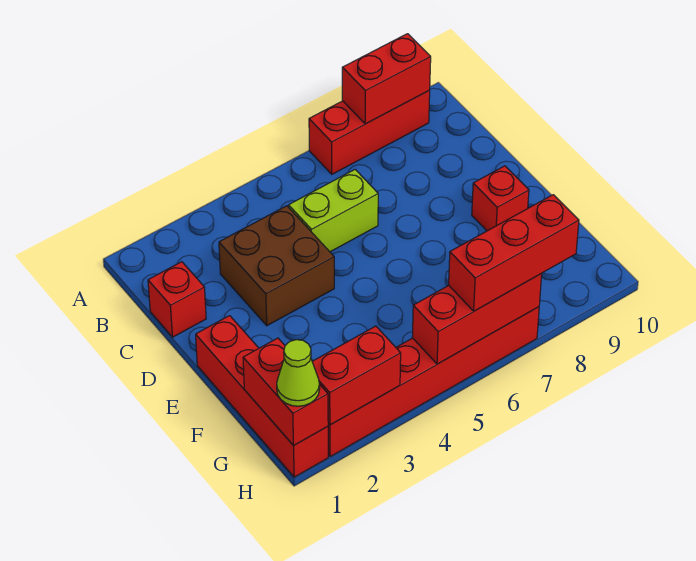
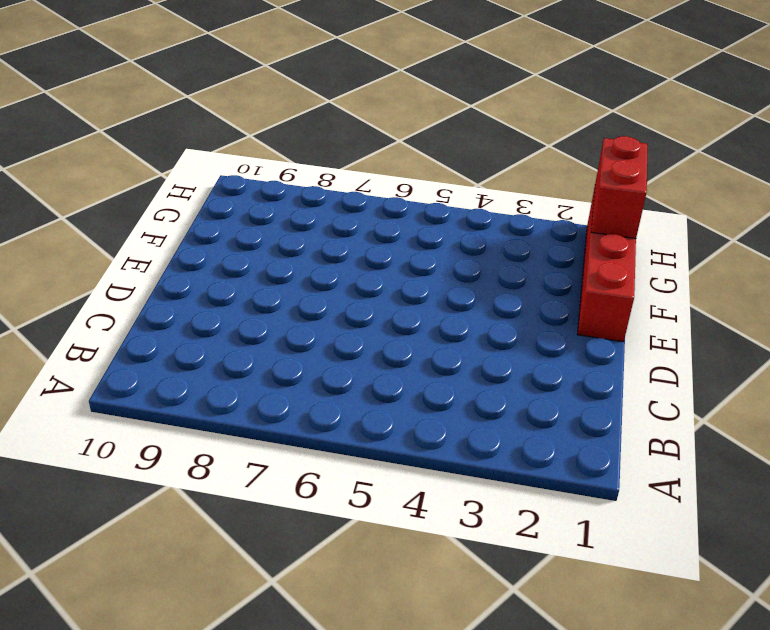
none -> red 1x3 brick [309,90,430,174]
none -> red 1x1 brick [148,262,206,337]
none -> brown 2x2 brick [219,206,334,326]

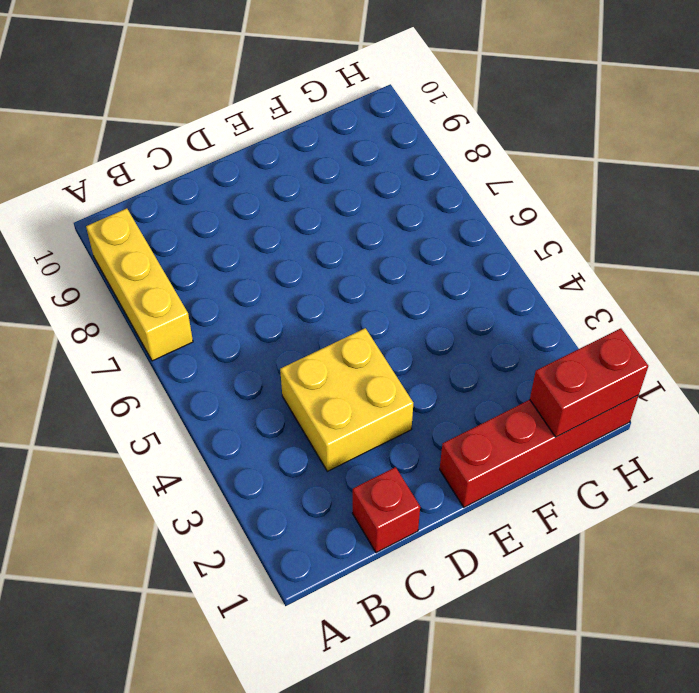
yellow 1x3 brick [86,208,193,361] -> red 1x3 brick [309,90,430,174]
yellow 2x2 brick [280,328,413,471] -> brown 2x2 brick [219,206,334,326]
none -> lime 1x2 brick [289,170,378,252]
none -> red 1x1 brick [472,166,529,231]
none -> red 1x6 brick [328,307,539,456]

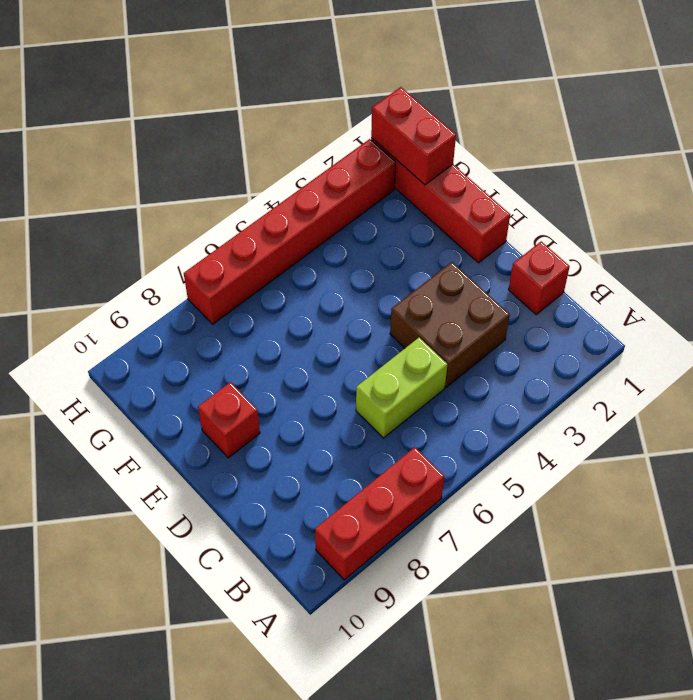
none -> red 1x2 brick [342,34,431,124]
none -> red 1x2 brick [312,326,401,425]
none -> red 1x3 brick [412,274,542,364]

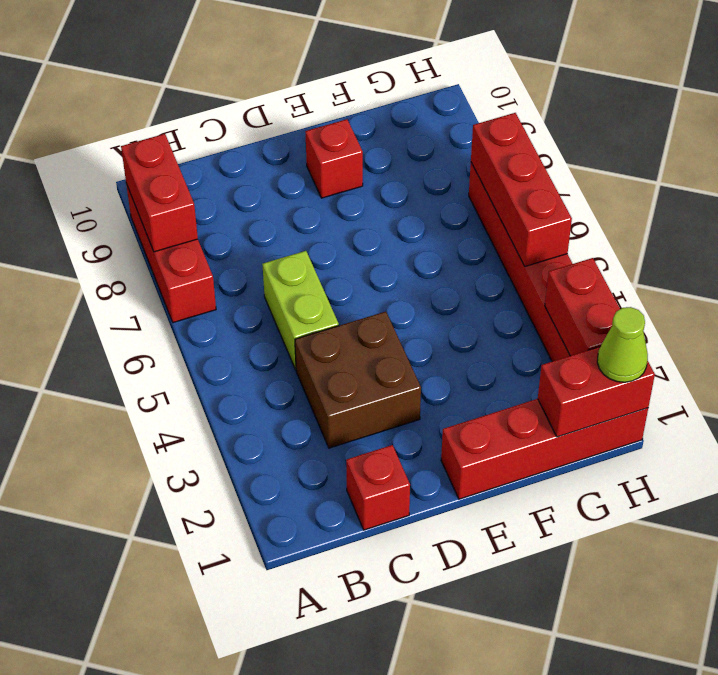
none -> red 1x3 brick [449,195,579,311]

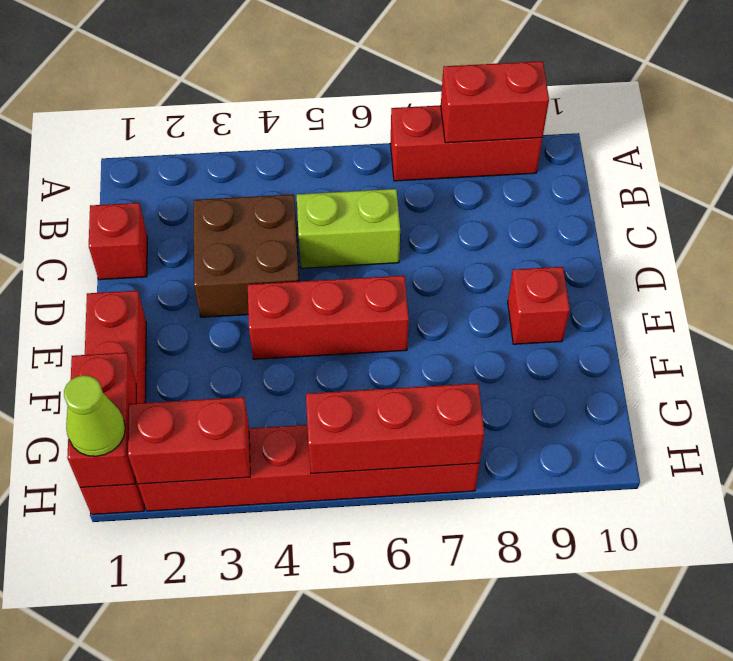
red 1x3 brick [248,276,409,359] -> red 1x3 brick moved to [449,195,579,311]

